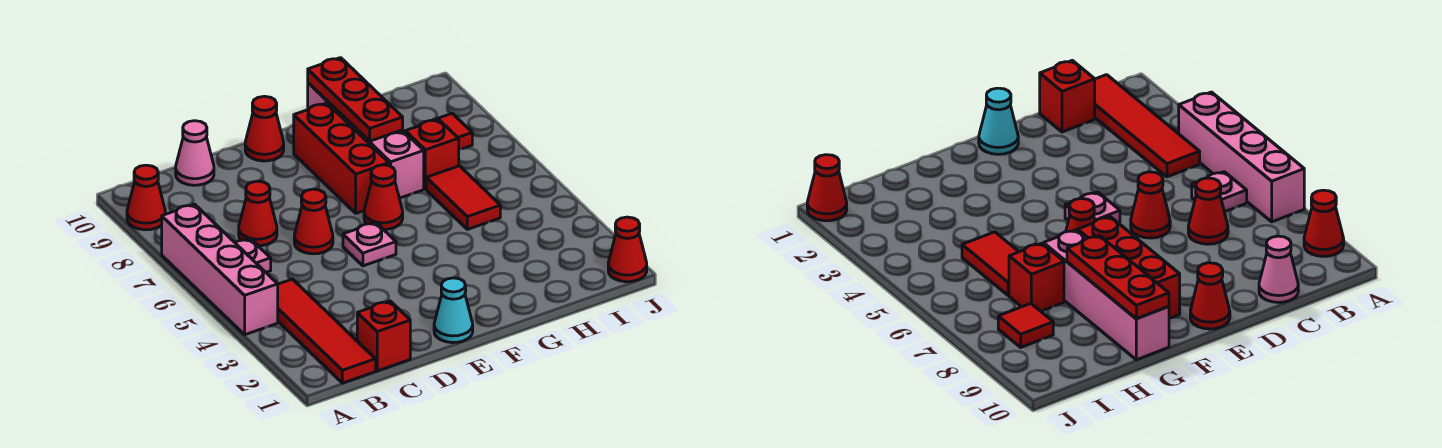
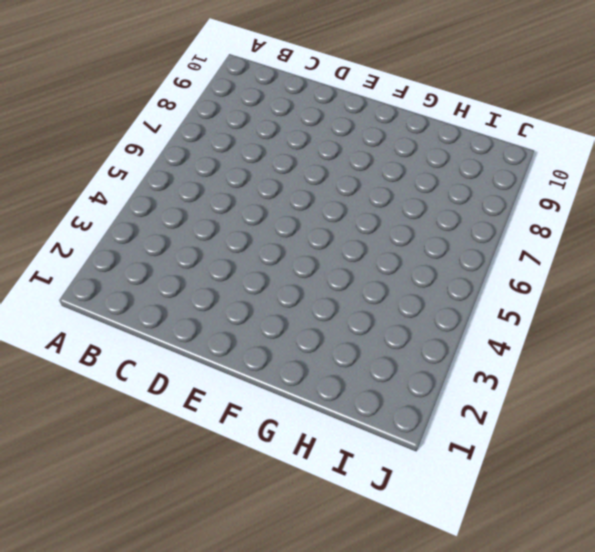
none -> pink 1x4 brick [162,204,278,335]
none -> red 1x1 cone [127,165,165,230]
none -> red 1x4 tile [278,279,376,383]

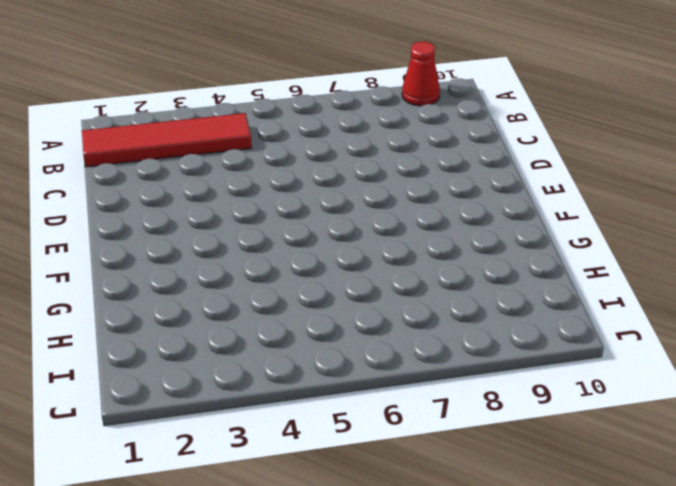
none -> pink 1x4 brick [162,204,278,335]
none -> pink 1x1 plate [235,239,271,272]
none -> red 1x1 brick [357,301,410,371]

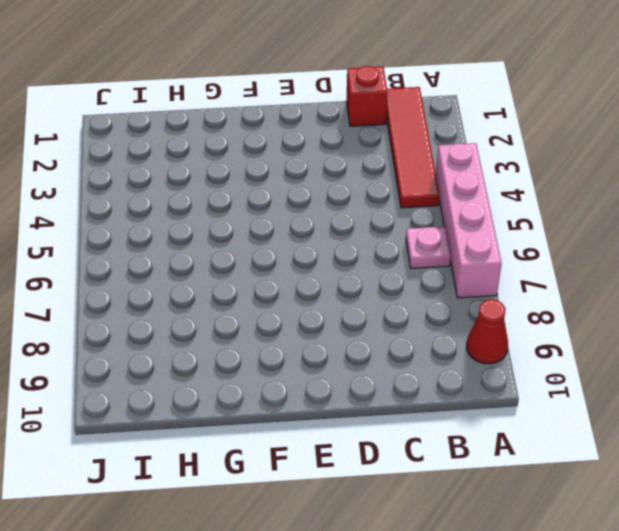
none -> red 1x1 cone [239,181,277,246]
none -> pink 1x1 cone [176,121,214,185]
none -> red 1x1 cone [294,189,333,254]

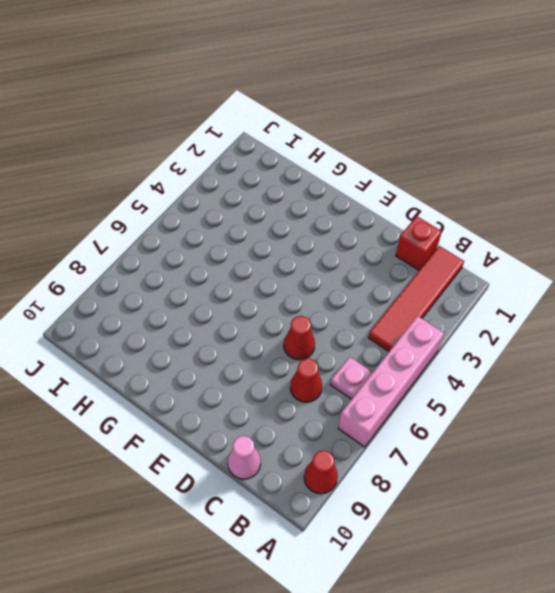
none -> cyan 1x1 cone [434,278,473,343]
none -> pink 1x1 plate [343,223,396,266]
none -> red 1x1 cone [245,96,284,161]

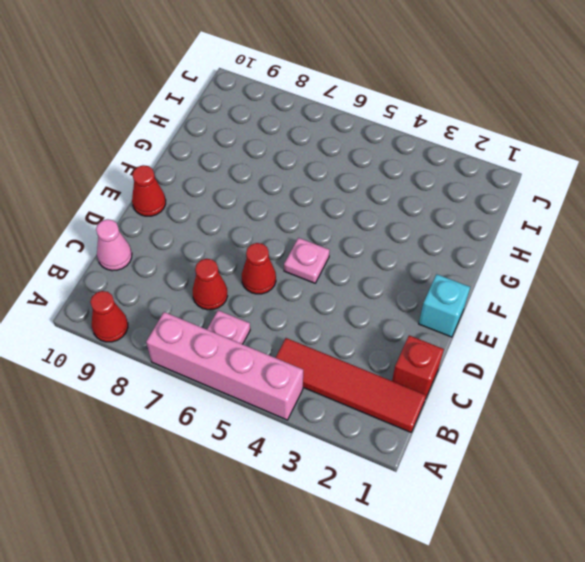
cyan 1x1 brick [419,274,470,337] -> cyan 1x1 cone [434,278,473,343]
none -> red 1x1 cone [364,165,403,229]
none -> red 1x3 brick [294,103,389,213]
none -> pink 1x4 brick [308,83,424,198]

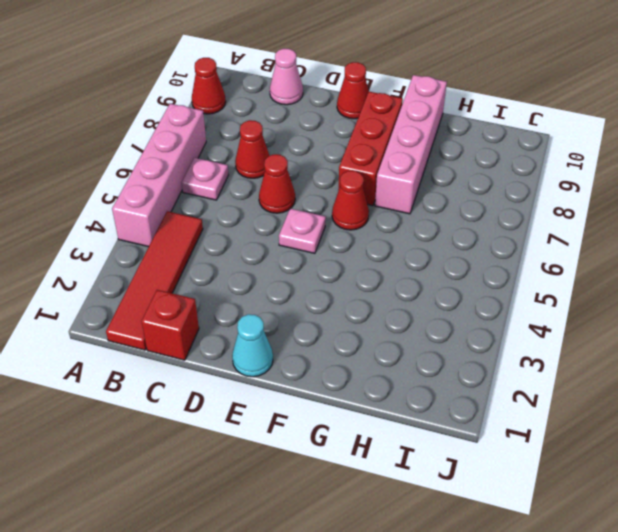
none -> red 1x2 tile [426,166,500,229]
none -> red 1x1 brick [405,119,459,189]
none -> red 1x1 tile [419,113,472,150]

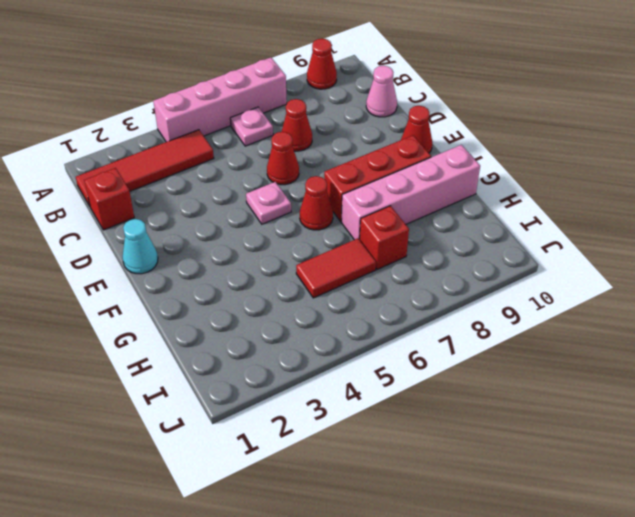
none -> red 1x1 tile [419,113,472,150]
none -> red 1x1 cone [608,217,647,282]
none -> red 1x3 plate [308,58,403,141]

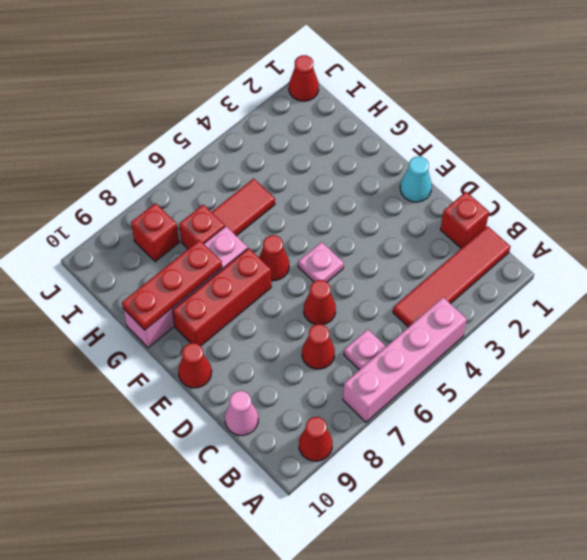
red 1x1 brick [131,203,179,262] -> red 1x1 tile [419,113,472,150]

